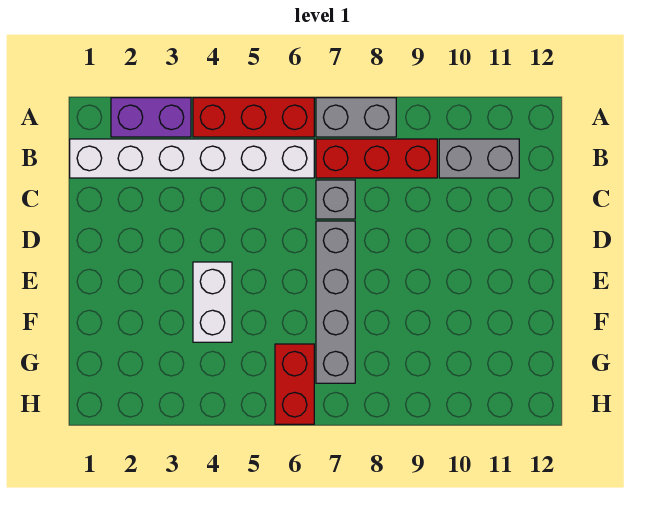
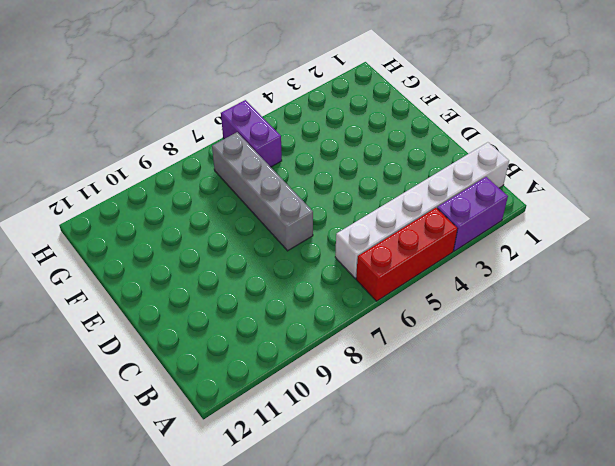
purple 1x2 brick [221,100,282,167] -> red 1x2 brick [275,344,314,424]
none -> grey 1x2 brick [316,98,396,137]
none -> red 1x3 brick [316,139,437,178]

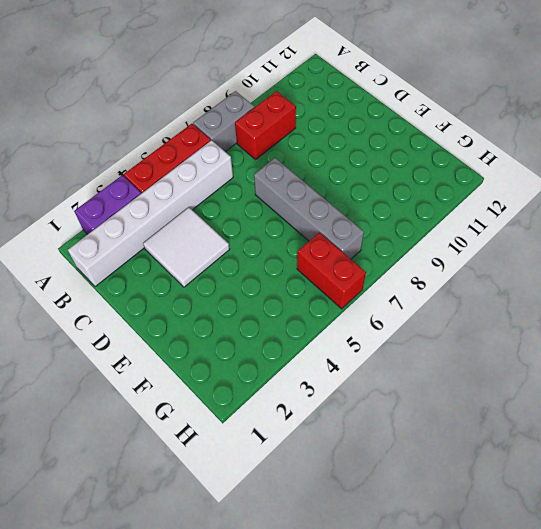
red 1x2 brick [235,91,296,159] -> red 1x3 brick [316,139,437,178]
white 2x2 tile [143,207,230,287] -> none
none -> grey 1x2 brick [439,139,519,178]
none -> grey 1x1 brick [316,180,355,219]

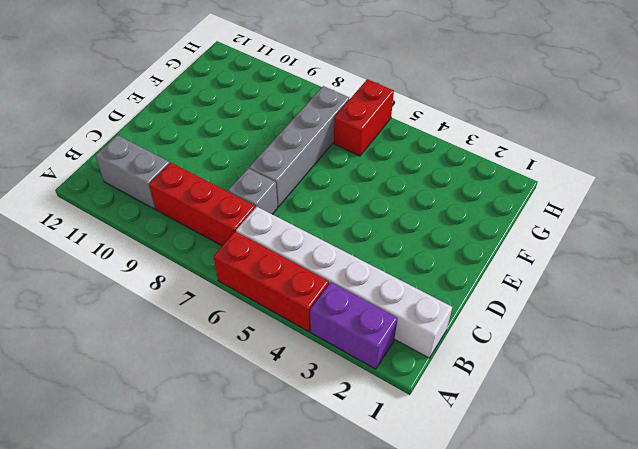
none -> grey 1x2 brick [316,98,396,137]
none -> white 1x2 brick [193,262,232,342]

